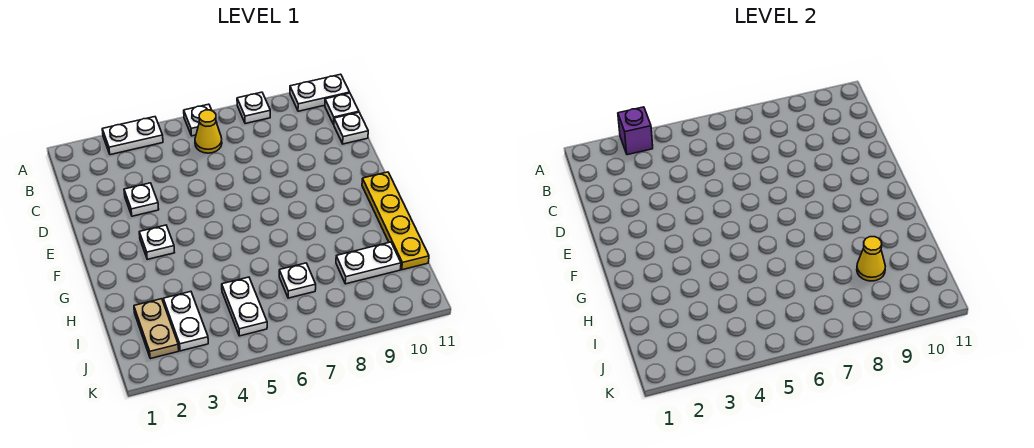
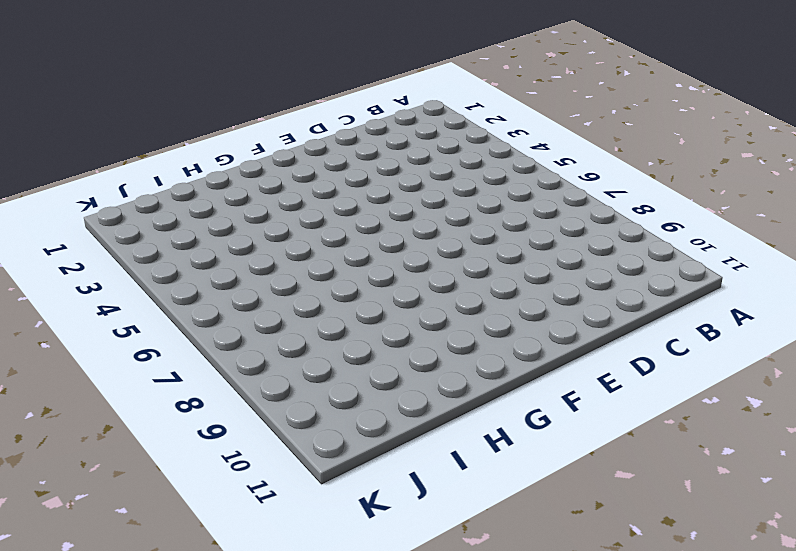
none -> white 1x2 plate [102,117,163,155]
none -> white 1x1 plate [184,104,212,136]
none -> white 1x1 plate [237,92,270,124]

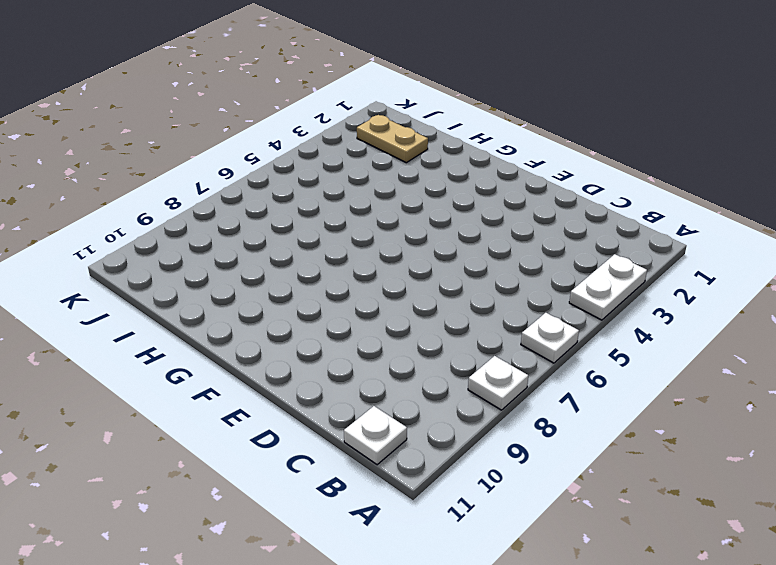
none -> white 1x2 plate [290,74,350,111]
none -> yellow 1x1 cone [195,110,222,153]
none -> white 1x1 plate [334,112,368,144]

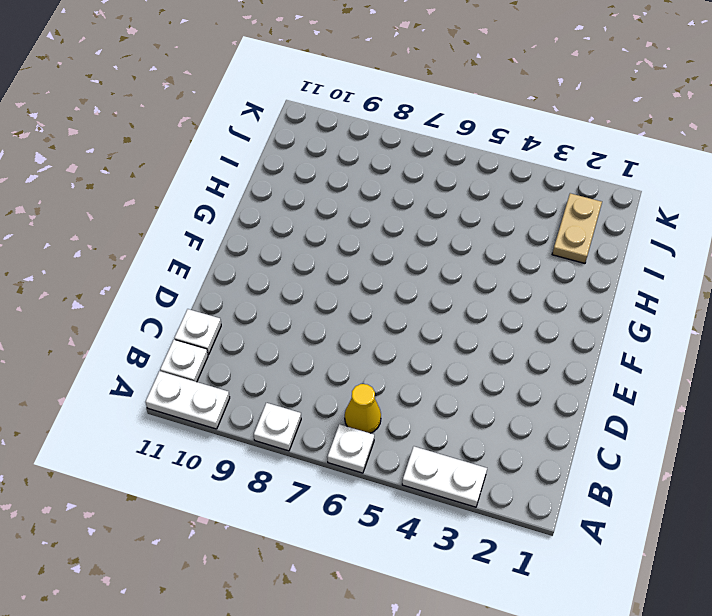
none -> white 1x1 plate [124,183,159,216]
none -> white 1x1 plate [139,225,175,259]
none -> yellow 1x4 plate [362,172,429,270]

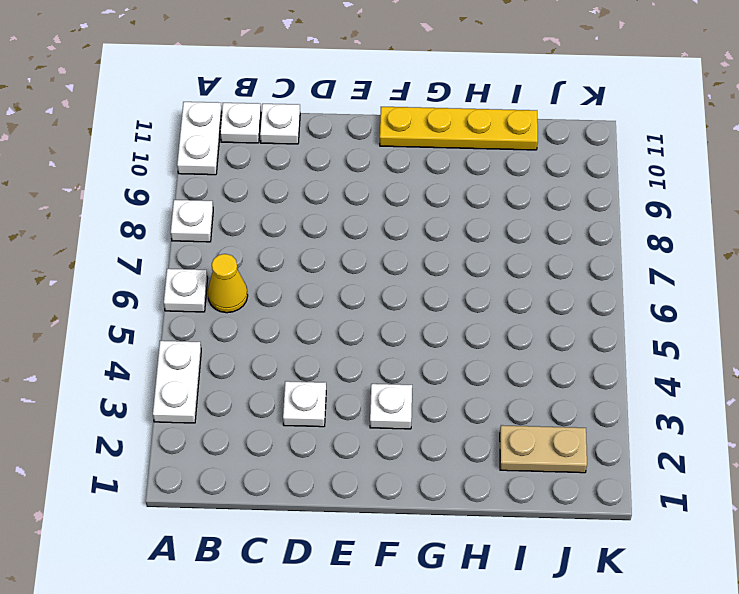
none -> white 1x2 plate [163,292,208,351]
none -> white 1x2 plate [222,277,267,336]
none -> white 1x1 plate [279,263,316,298]

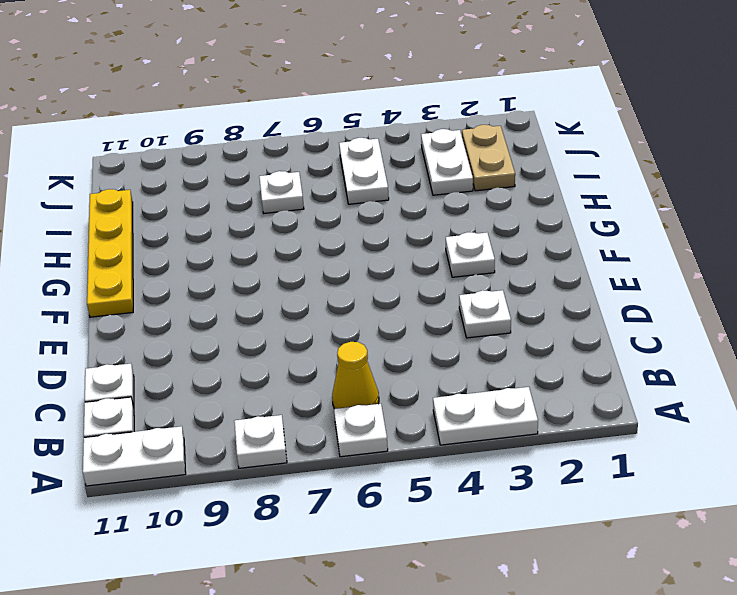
none -> white 1x2 plate [336,242,401,284]
none -> purple 1x1 brick [618,107,653,155]
none -> yellow 1x1 cone [857,237,885,281]

